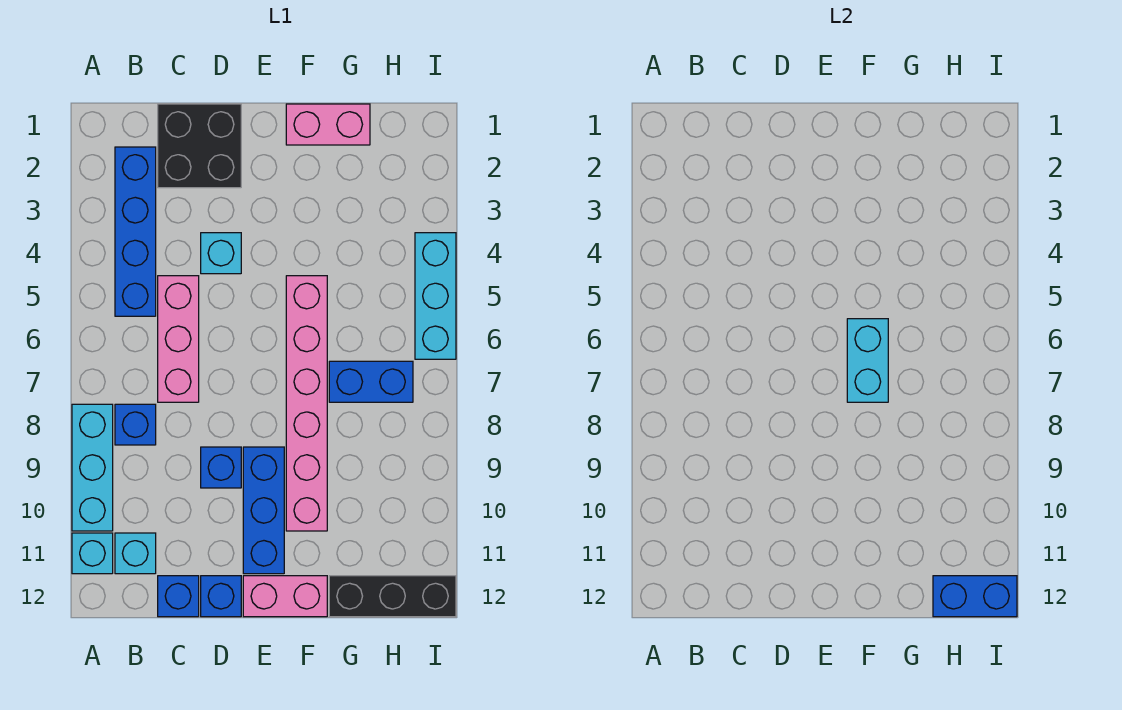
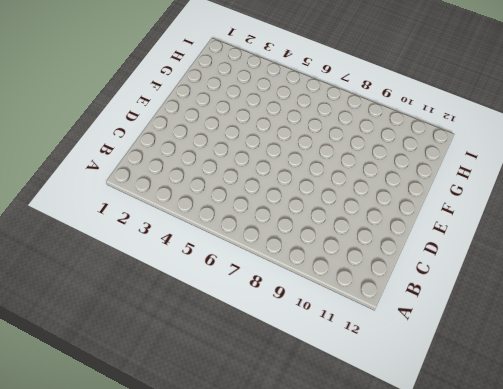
none -> cyan 1x3 brick [72,404,113,531]
none -> cyan 1x1 brick [72,533,113,574]
none -> blue 1x4 brick [115,147,156,316]

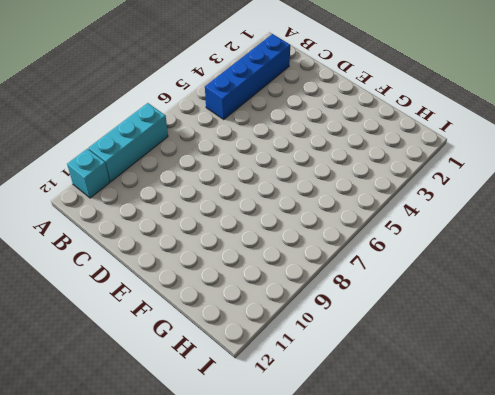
none -> blue 1x1 brick [115,404,156,445]
none -> cyan 1x1 brick [115,533,156,574]
none -> black 2x2 brick [158,104,241,188]

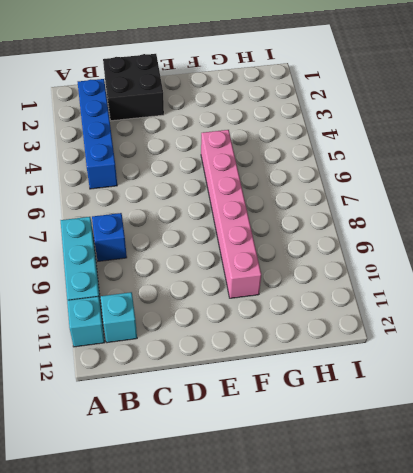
none -> pink 1x3 brick [158,276,199,402]
none -> blue 1x1 brick [158,576,199,617]
none -> cyan 1x1 brick [201,233,241,274]

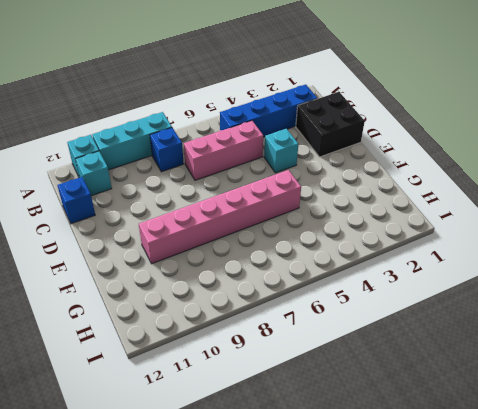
none -> blue 1x1 brick [201,447,241,488]
none -> blue 1x1 brick [201,576,241,617]
none -> blue 1x3 brick [243,447,284,574]

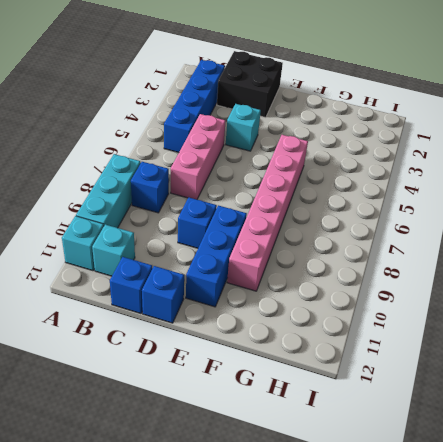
none -> pink 1x2 brick [243,576,327,617]
none -> pink 1x2 brick [286,104,370,145]
none -> blue 1x2 brick [329,361,413,402]

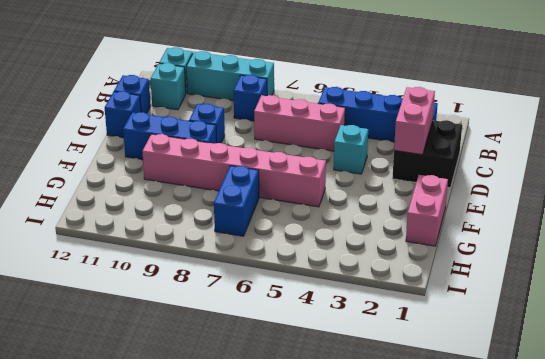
pink 1x2 brick [394,87,435,155] -> pink 1x2 brick moved to [243,576,327,617]
none -> black 1x3 brick [329,576,456,617]
none -> cyan 1x3 brick [415,233,456,359]
none -> cyan 1x2 brick [847,319,888,402]

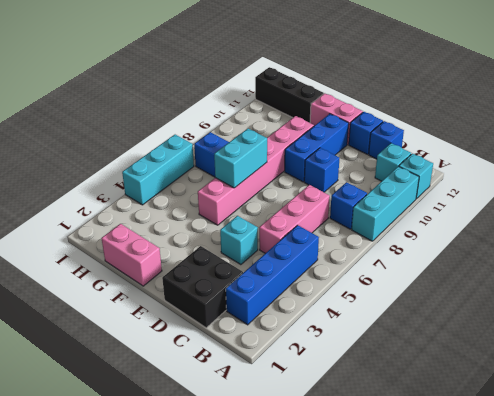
none -> blue 1x2 brick [933,576,1017,617]

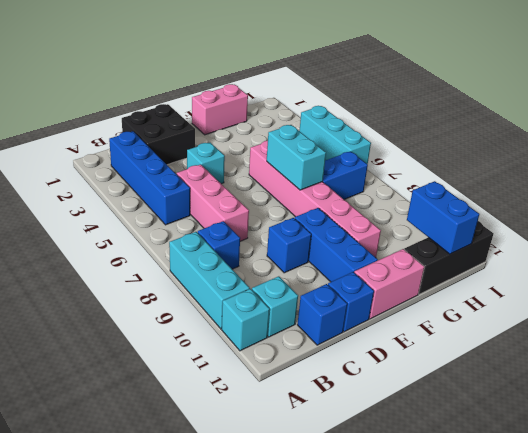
blue 1x2 brick [407,181,479,254] -> blue 1x2 brick turned to [933,576,1017,617]

